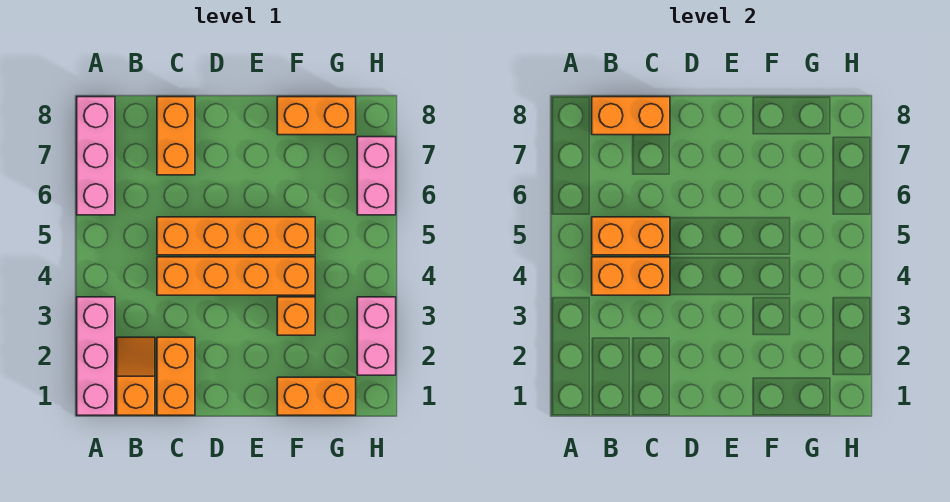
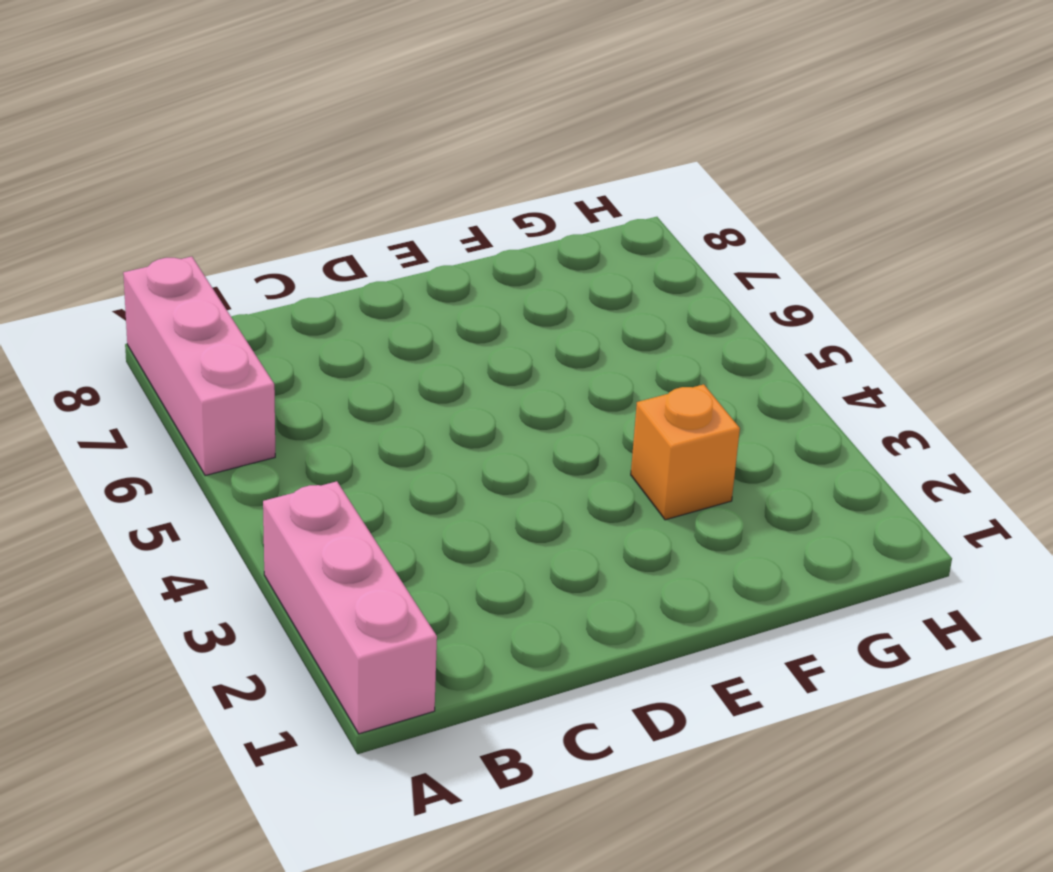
none -> orange 1x2 slope [117,337,155,415]
none -> orange 1x2 brick [157,337,195,415]
none -> orange 1x4 brick [157,257,315,295]

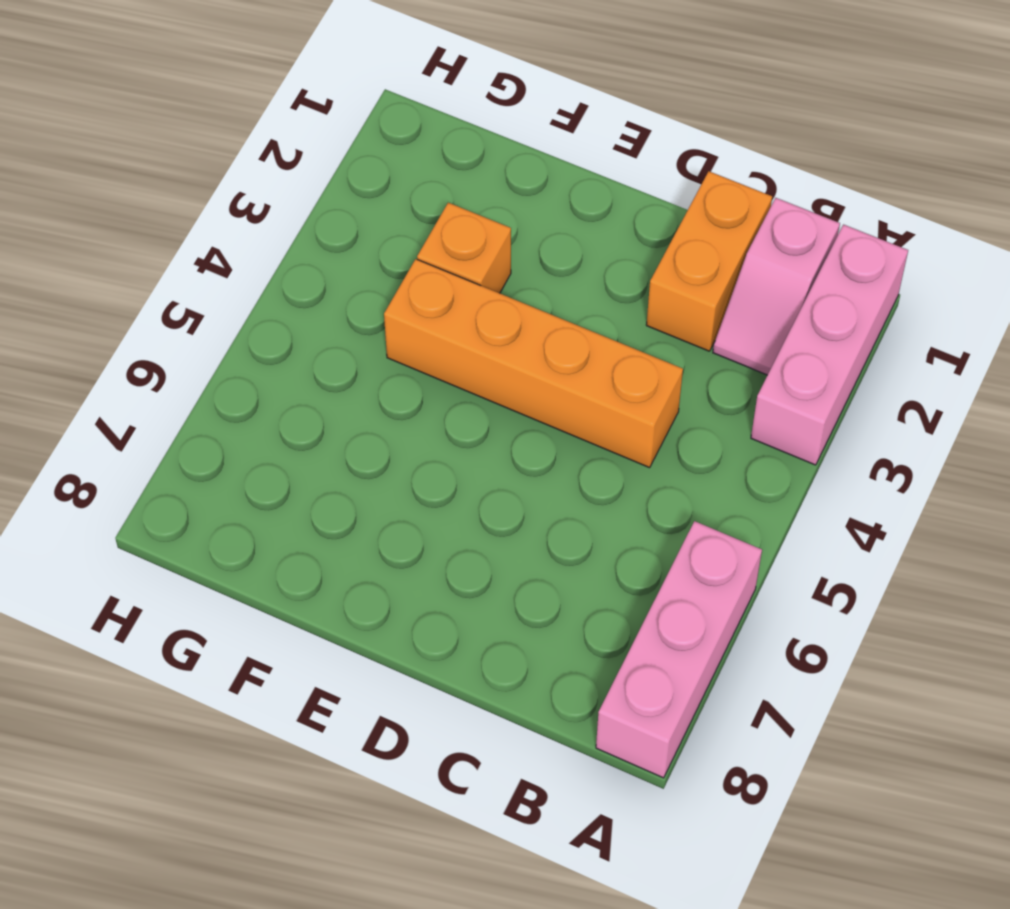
pink 1x2 slope [713,198,840,375] -> orange 1x2 slope [117,337,155,415]
none -> orange 1x4 brick [157,217,315,255]
none -> orange 1x2 brick [157,97,195,175]
none -> orange 1x2 brick [277,377,356,415]

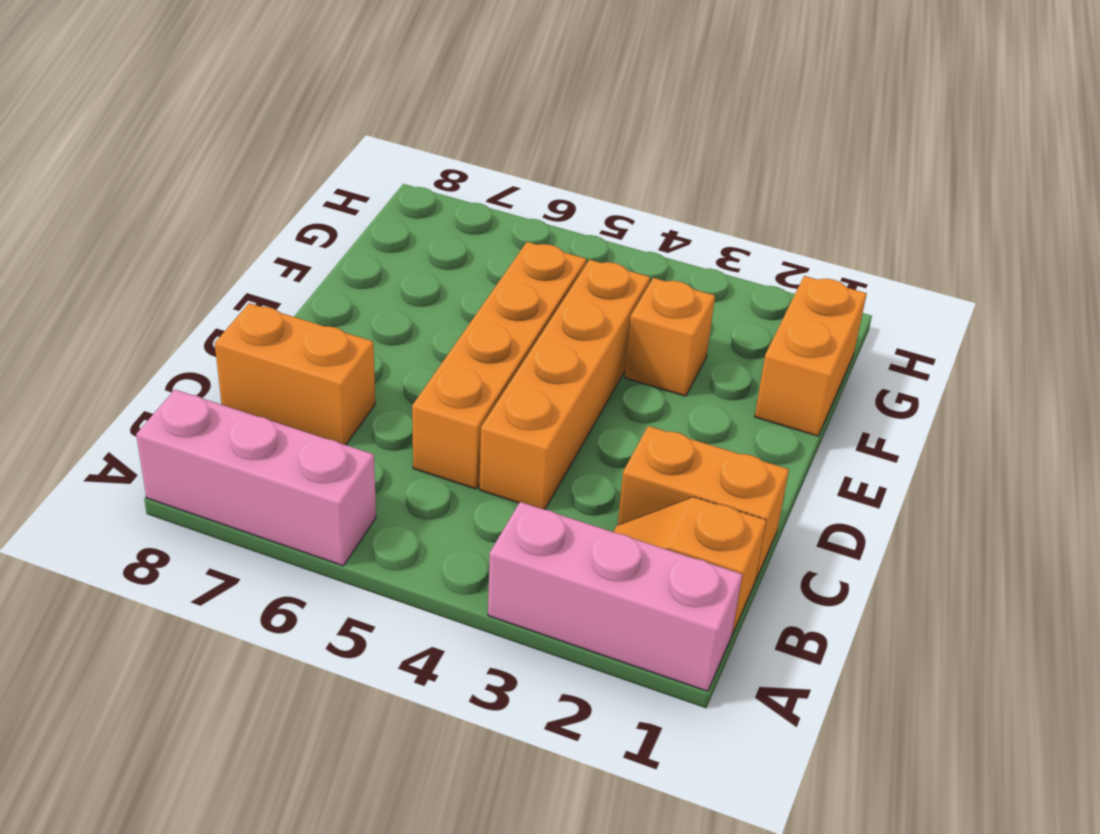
none -> orange 1x2 brick [277,97,356,135]
none -> pink 1x2 brick [357,297,396,375]
none -> pink 1x2 brick [357,137,396,215]

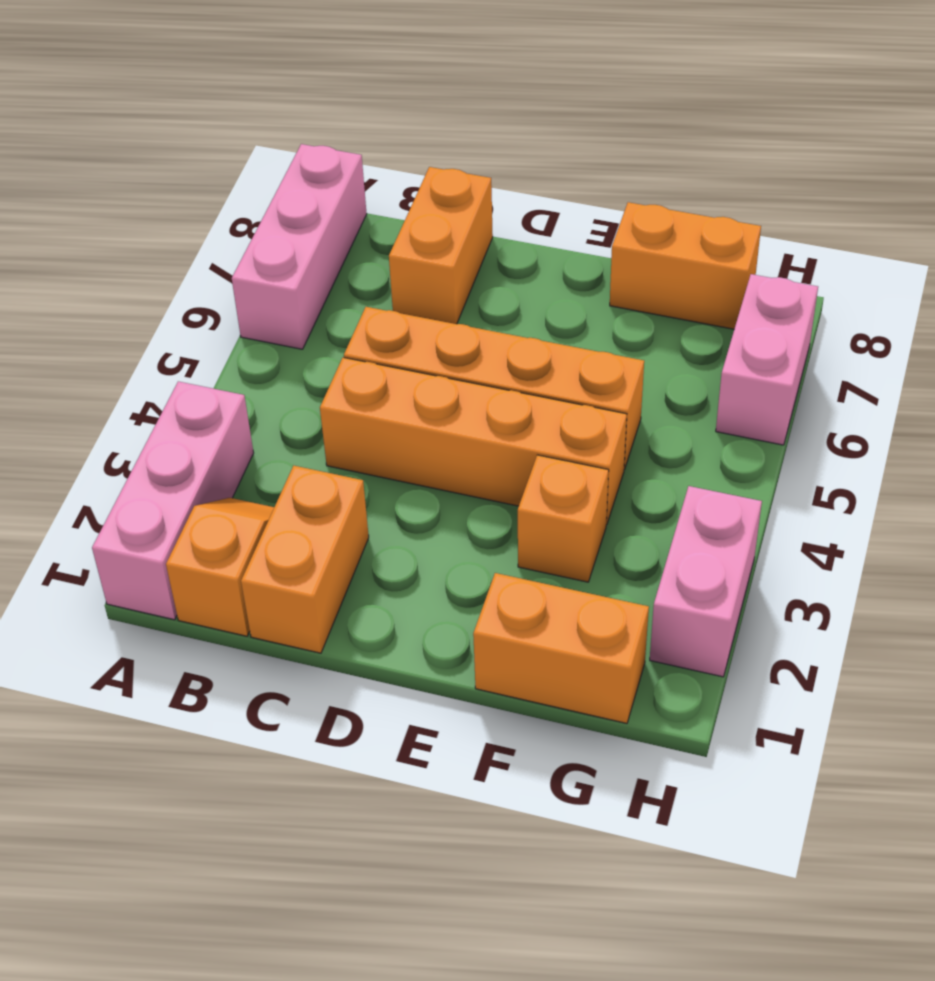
none -> orange 1x2 brick [592,257,670,295]
none -> orange 1x2 brick [592,217,670,255]
none -> orange 1x2 brick [592,97,670,135]

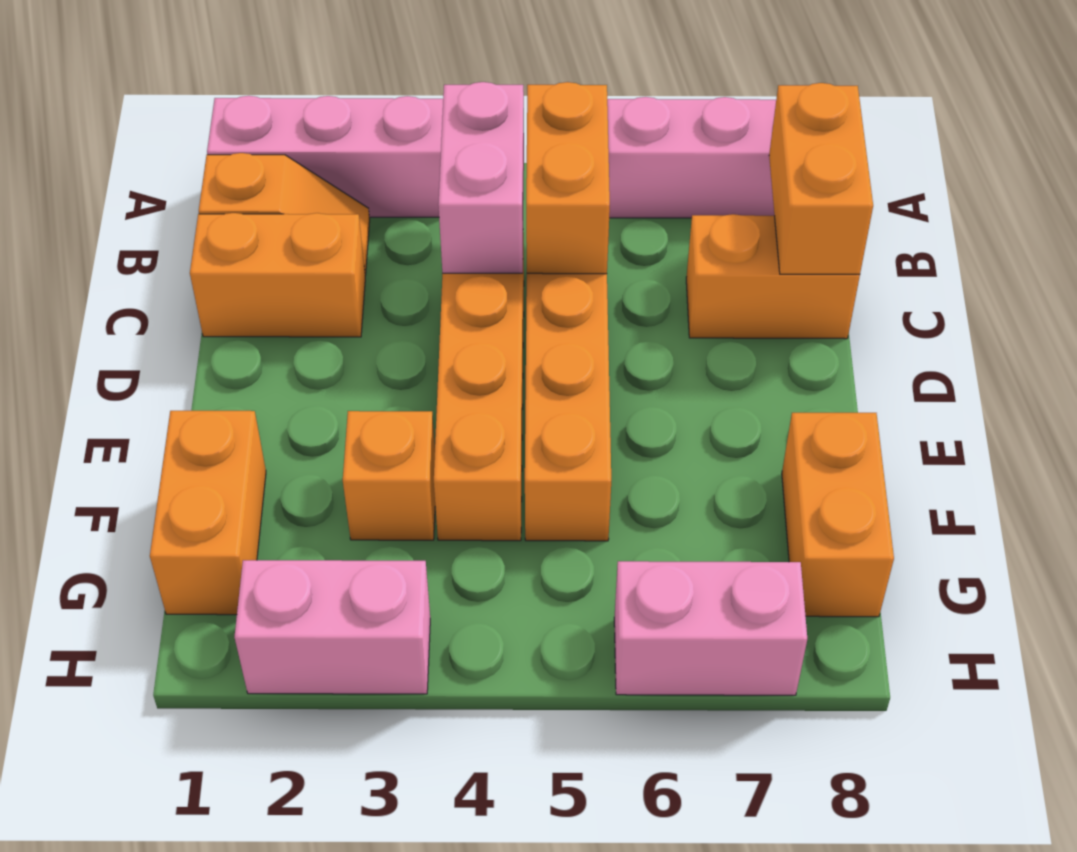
pink 1x2 brick [438,82,524,273] -> orange 1x2 brick [592,257,670,295]

